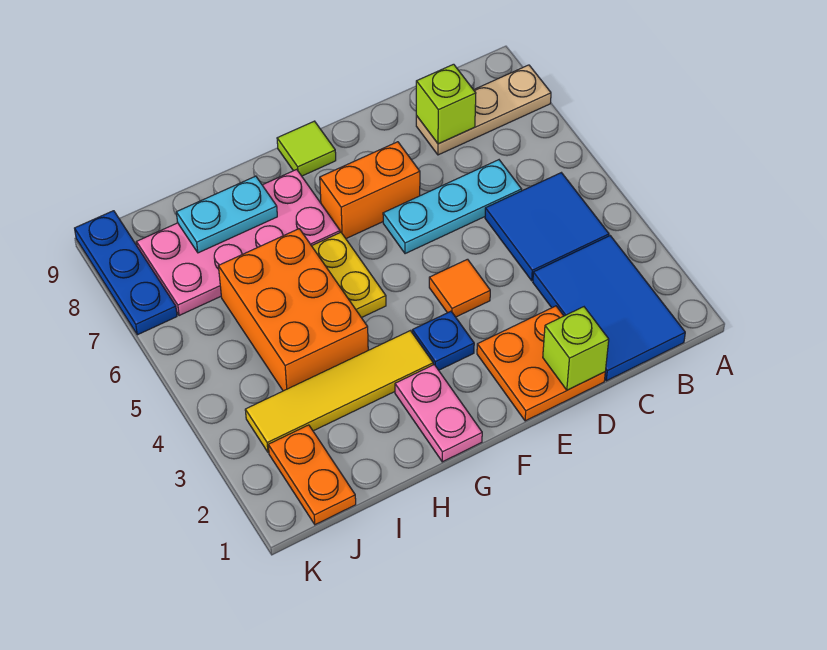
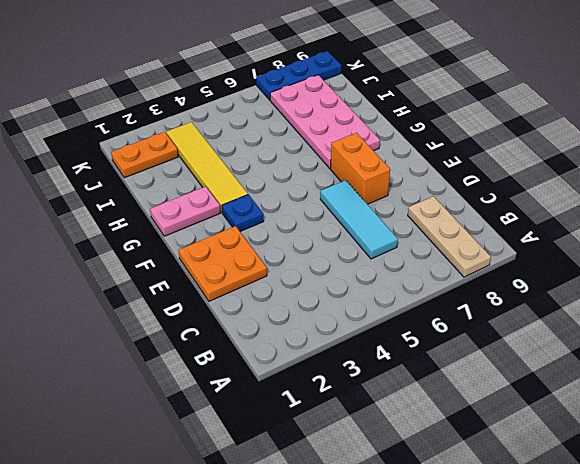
cyan 1x3 tile [320,180,398,259] -> cyan 1x3 plate [383,160,522,254]
none -> blue 2x3 tile [533,236,685,381]
none -> blue 2x2 tile [485,173,609,281]
none -> orange 1x1 tile [429,259,490,317]

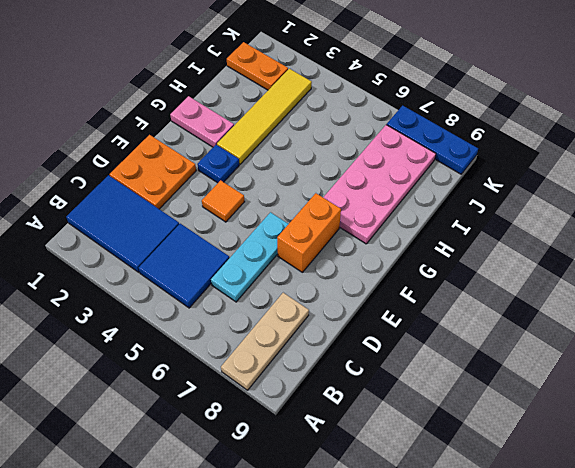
none -> lime 1x1 tile [277,121,336,176]
none -> yellow 1x2 plate [312,232,386,318]
none -> orange 2x3 brick [218,229,368,391]

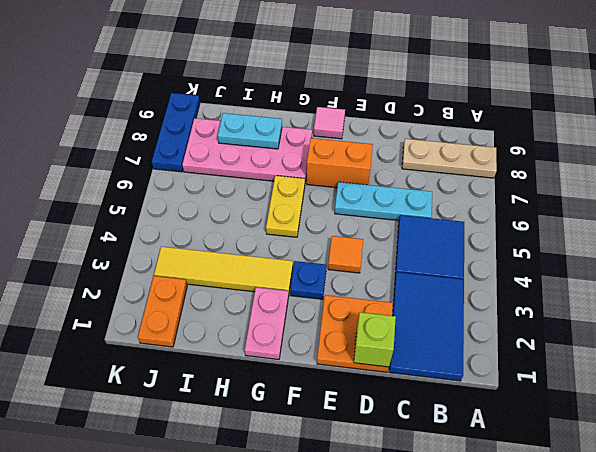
pink 1x1 tile [314,107,345,139] -> lime 1x1 tile [277,121,336,176]
none -> orange 2x3 brick [218,229,368,391]
none -> lime 1x1 brick [416,64,476,144]

